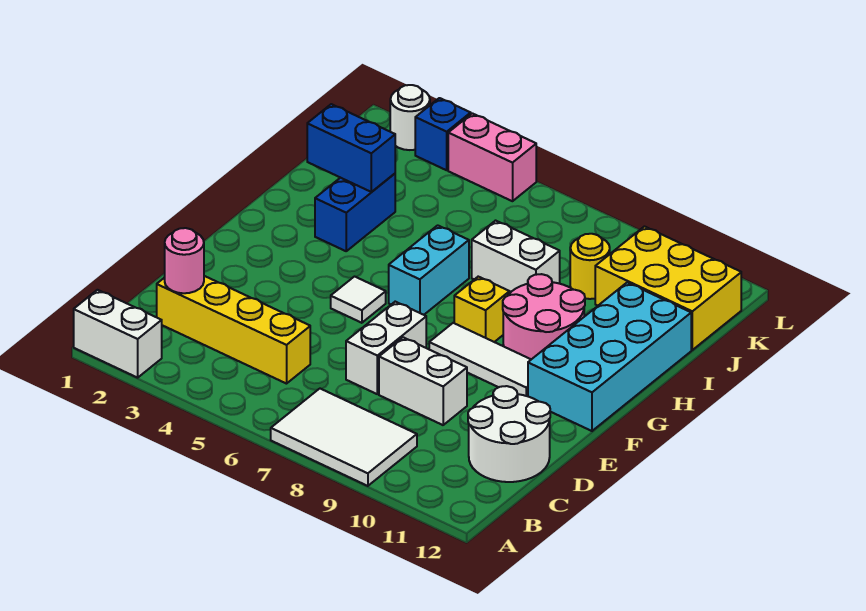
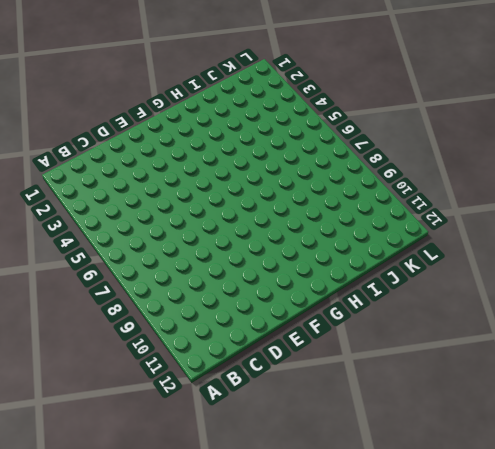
none -> white 1x2 brick [74,290,162,378]
none -> white 2x3 tile [271,389,417,486]
none -> yellow 1x4 brick [157,276,310,384]

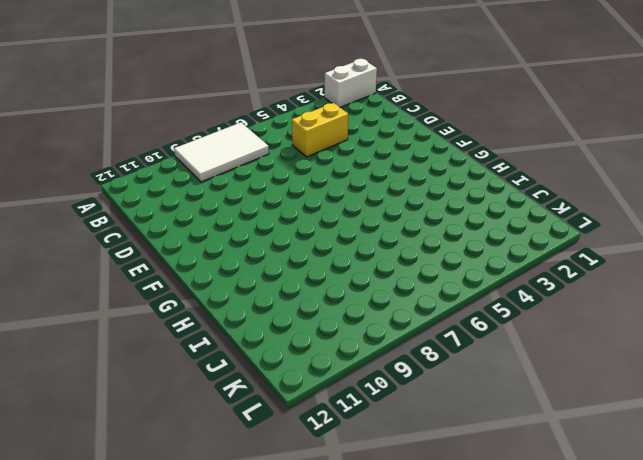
yellow 1x2 brick [292,103,348,157] -> yellow 1x4 brick [157,276,310,384]
none -> white 2x2 round brick [468,386,550,482]
none -> white 1x2 brick [346,302,426,394]
none -> white 1x2 brick [379,337,467,425]

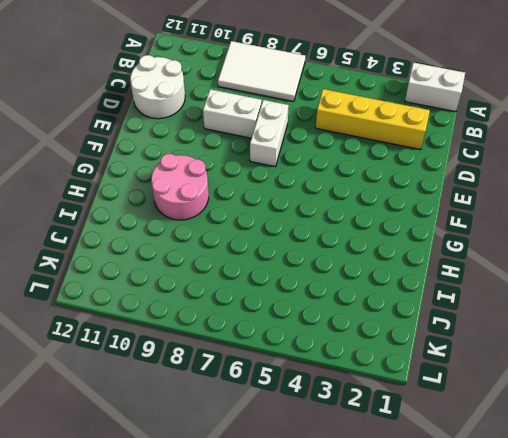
none -> white 1x1 tile [331,277,386,323]
none -> white 1x3 tile [429,323,531,396]
none -> cyan 2x4 brick [528,282,691,431]

